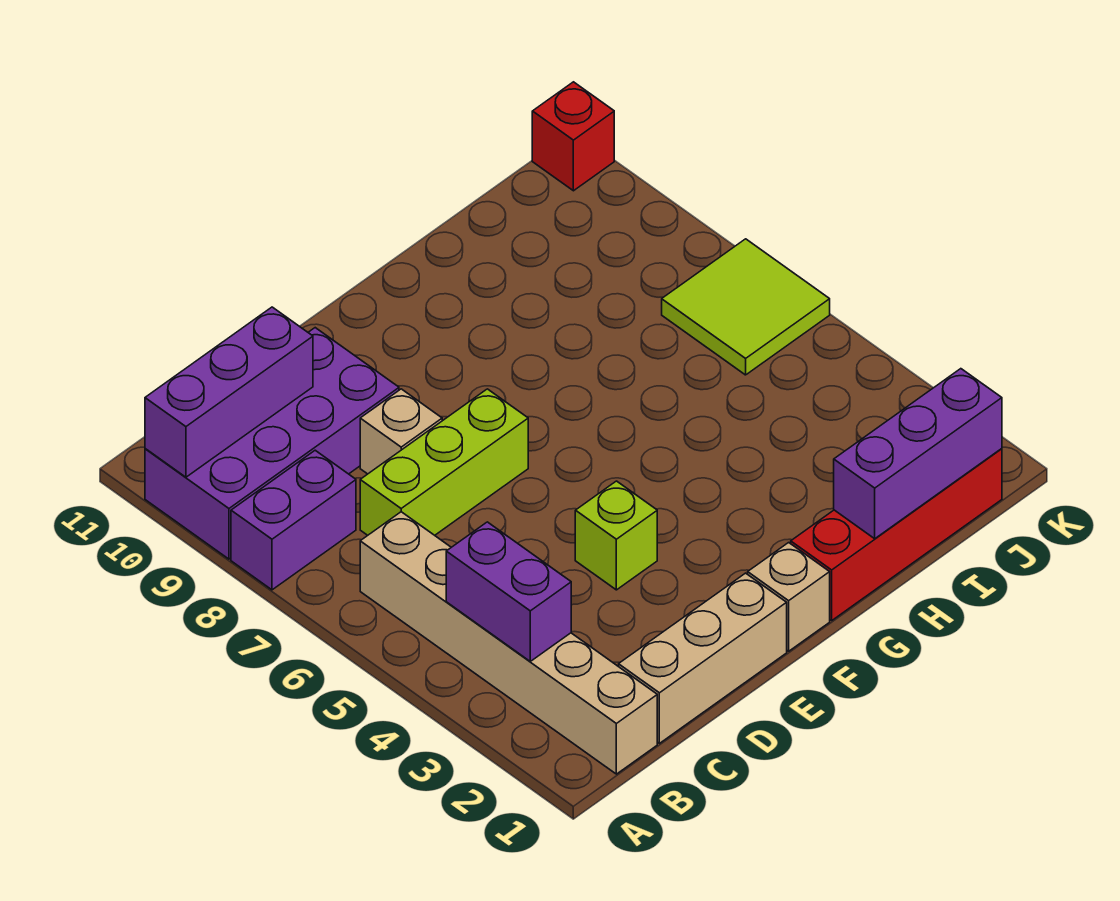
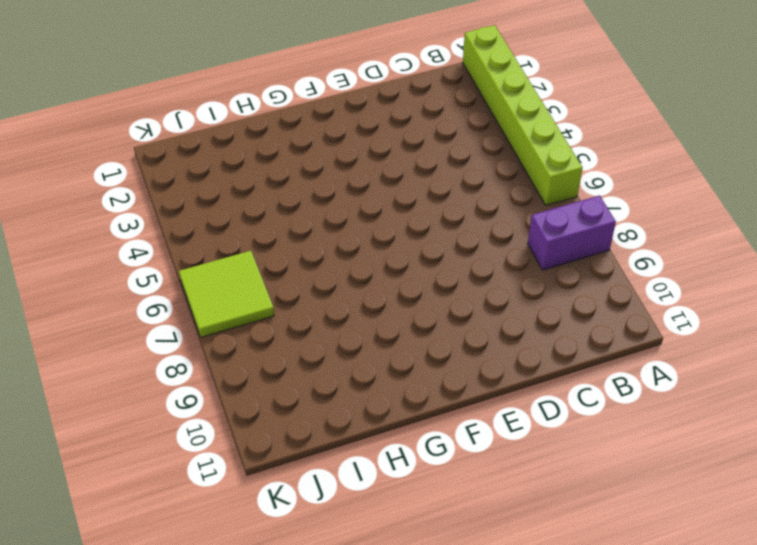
lime 1x6 brick [463,25,582,205] -> none
none -> purple 2x4 brick [145,328,399,559]
none -> tan 1x6 brick [360,512,657,774]
none -> tan 1x3 brick [619,573,787,743]

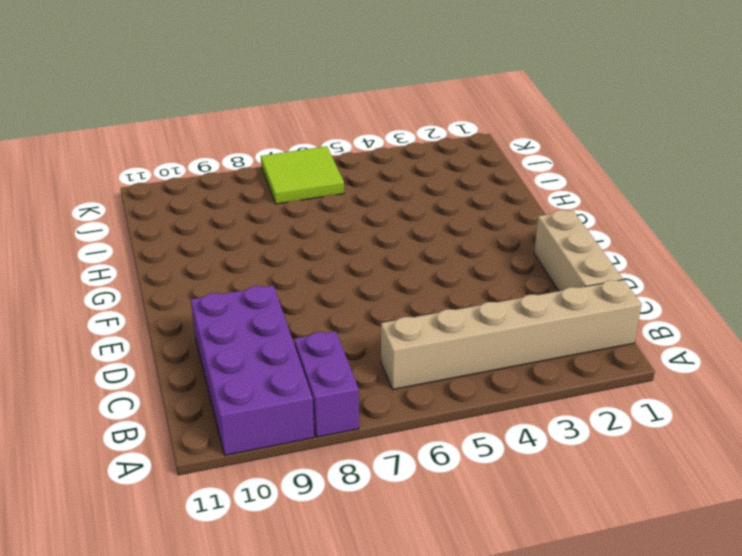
none -> lime 1x3 brick [360,389,528,535]
none -> tan 1x1 brick [360,389,442,474]
none -> lime 1x1 brick [575,481,657,590]

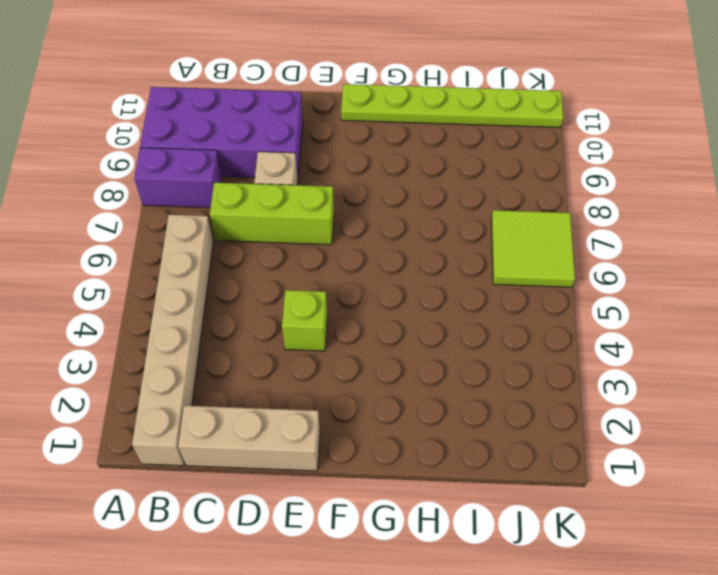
lime 1x6 plate [341,84,563,128] -> red 1x1 brick [532,82,614,191]
none -> tan 1x1 brick [748,543,830,651]
none -> red 1x4 brick [791,449,1002,620]
none -> purple 1x3 brick [145,307,313,477]

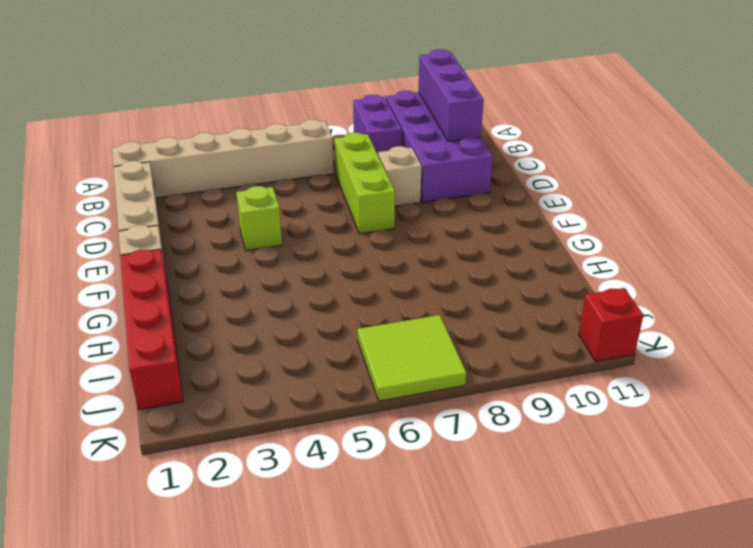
none -> purple 1x2 brick [446,522,571,661]
none -> purple 1x3 brick [834,369,1002,539]

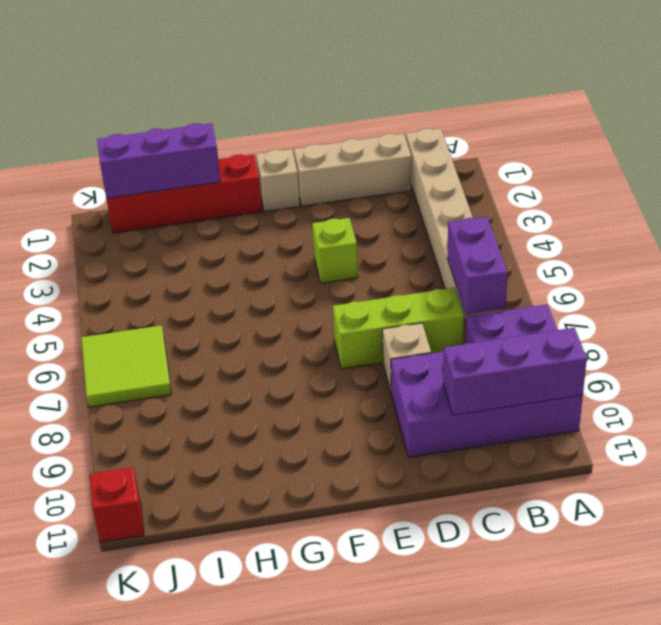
purple 1x2 brick [447,217,508,314] -> purple 1x2 brick moved to [446,522,571,661]

